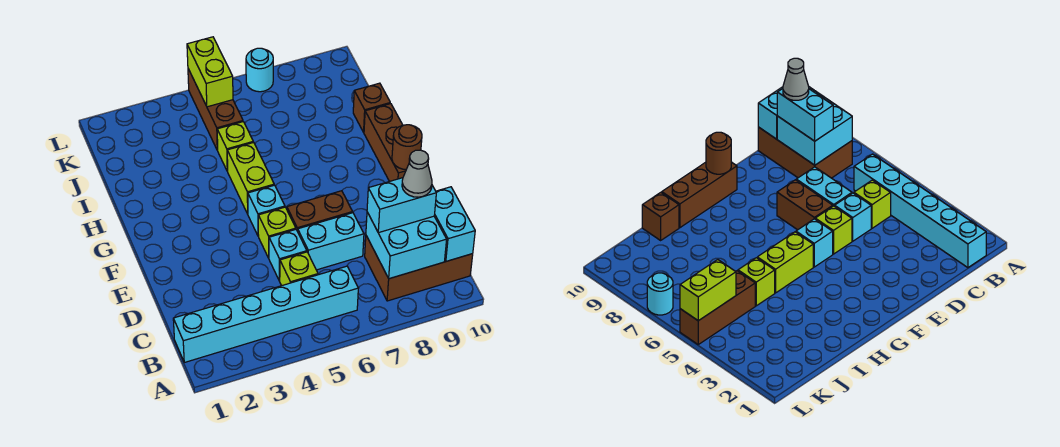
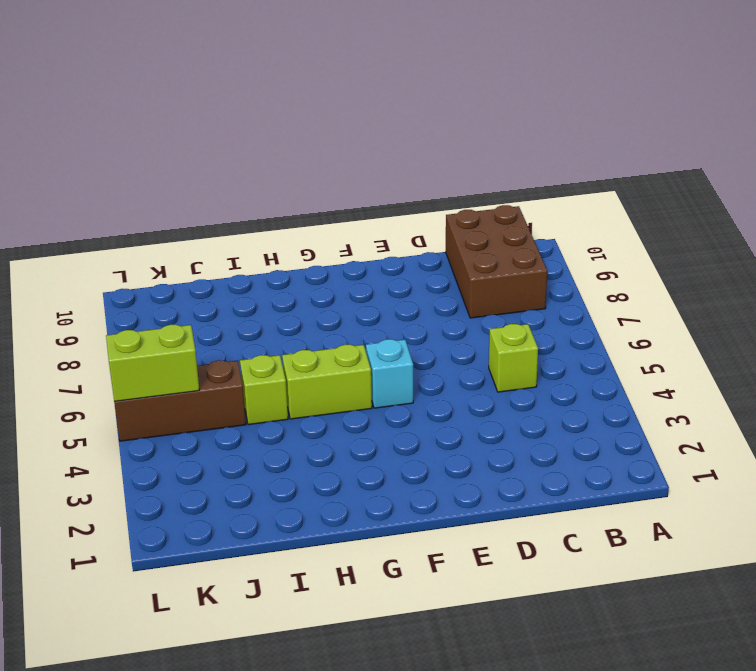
none -> cyan 1x6 brick [173,266,358,362]
none -> cyan 1x1 brick [269,230,307,281]
none -> cyan 1x2 brick [298,213,364,270]

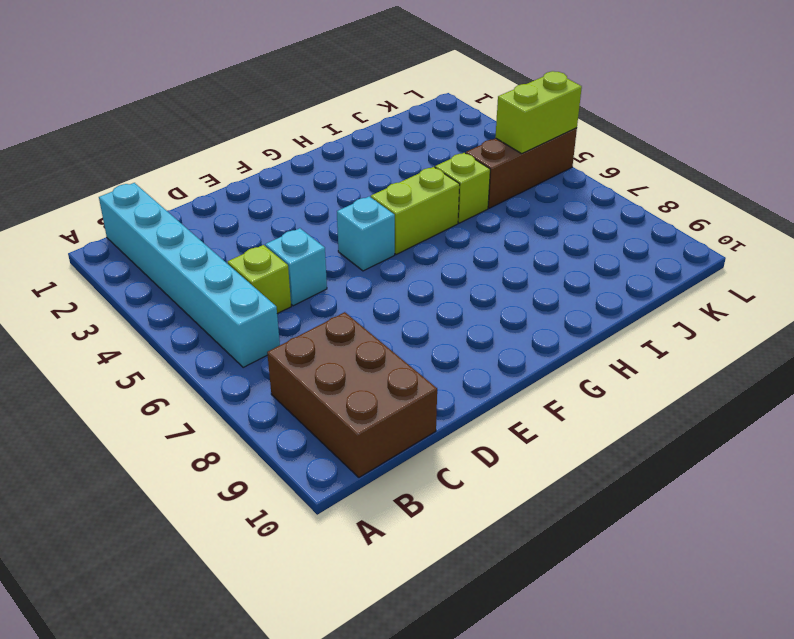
none -> cyan 1x2 brick [298,213,364,270]
none -> lime 1x1 brick [258,207,296,258]
none -> brown 1x2 brick [287,191,353,231]

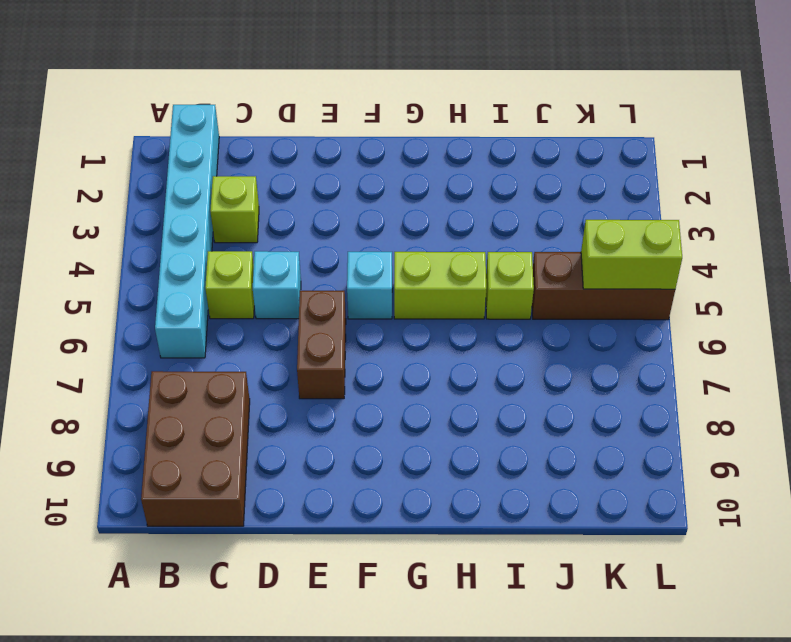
lime 1x1 brick [210,176,259,243] -> lime 1x1 brick moved to [258,207,296,258]
none -> cyan 1x2 brick [298,213,364,270]
none -> brown 1x3 brick [364,104,406,181]
none -> brown 1x1 brick [353,83,390,132]

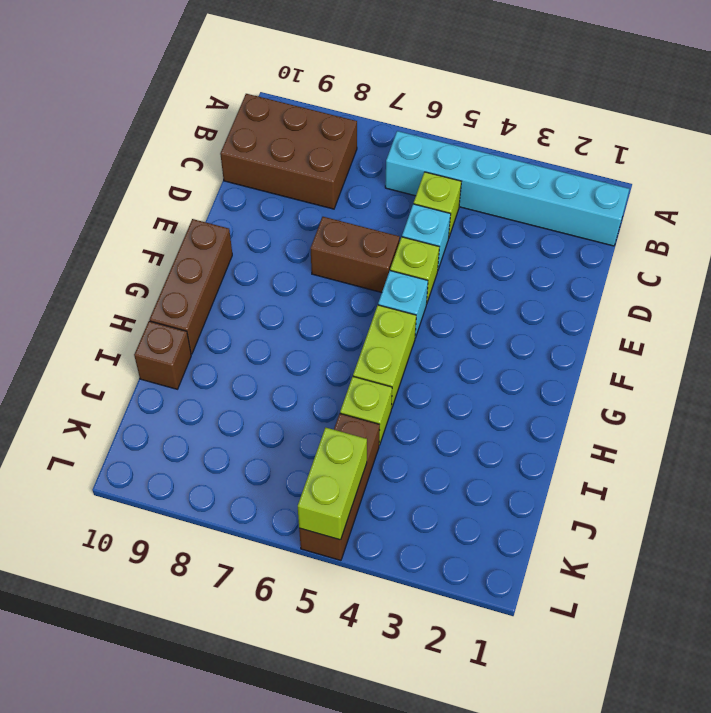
none -> cyan 1x2 brick [298,213,364,270]
none -> cyan 1x1 round brick [246,48,273,92]
none -> cyan 2x2 brick [366,212,447,279]

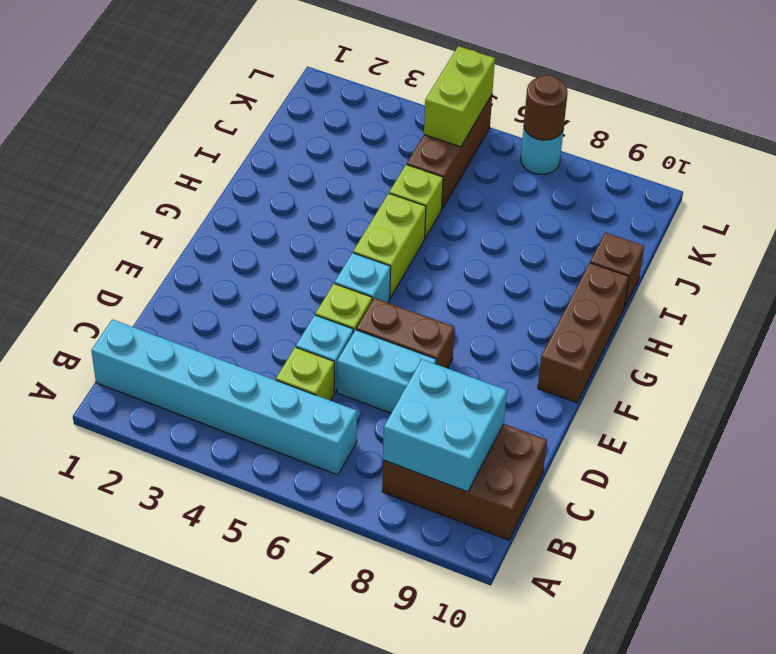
brown 1x1 round brick [524,75,568,140] -> brown 1x1 round brick moved to [392,125,422,169]
none -> cyan 1x2 brick [434,187,475,261]
none -> cyan 1x2 brick [367,178,436,233]
none -> grey 1x1 cone [402,150,432,197]

